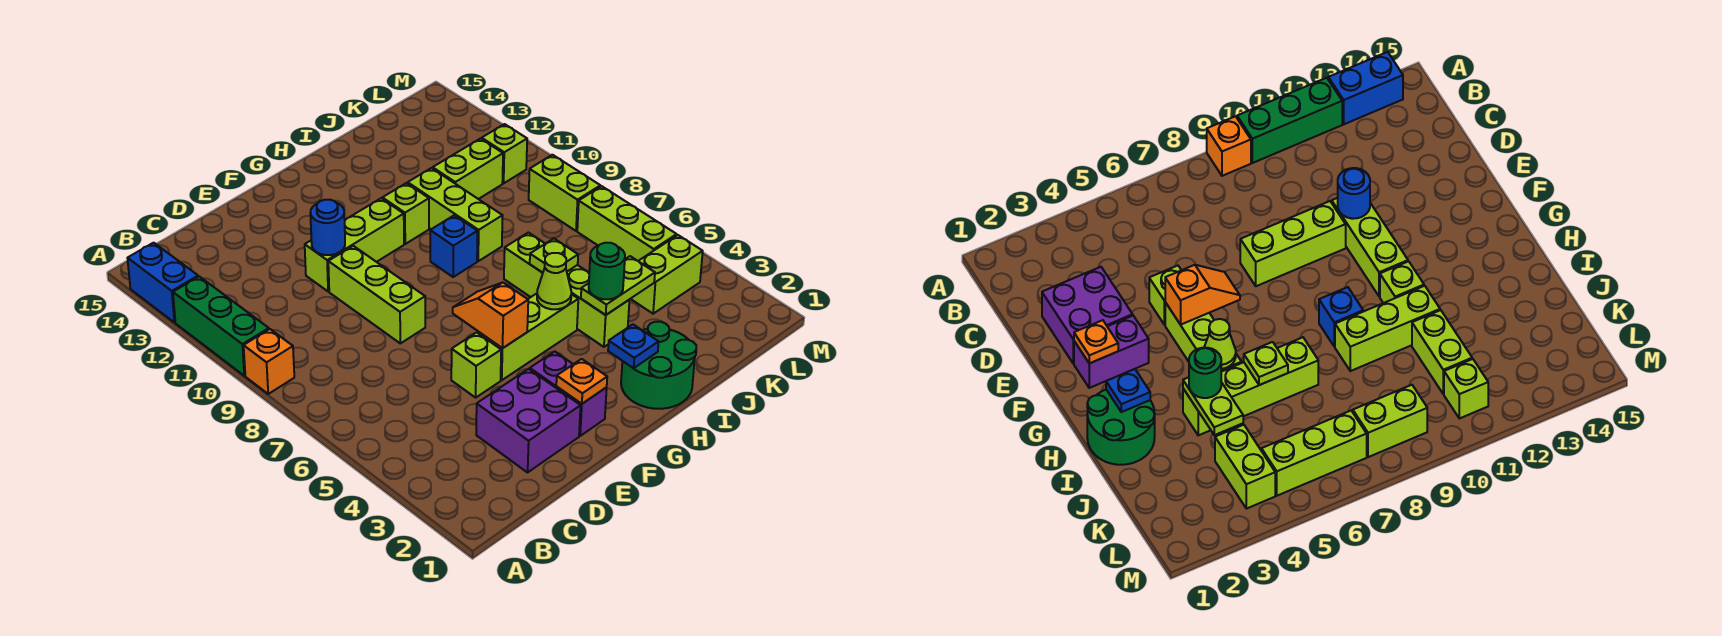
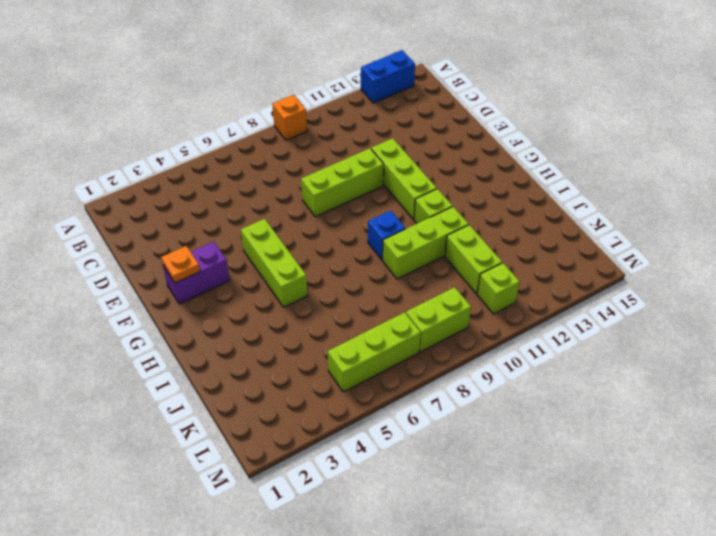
none -> green 1x3 brick [173,277,269,376]
none -> purple 2x2 brick [476,369,581,472]
none -> lime 1x1 brick [451,333,501,398]

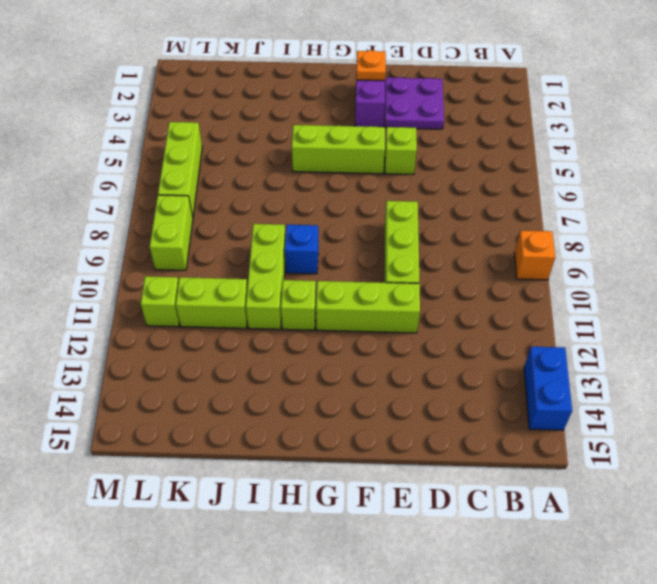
purple 2x2 plate [385,77,444,129] -> purple 2x2 brick [476,369,581,472]
none -> green 1x3 brick [173,277,269,376]
none -> green 2x2 round brick [621,322,696,409]
none -> lime 1x4 brick [504,233,629,347]

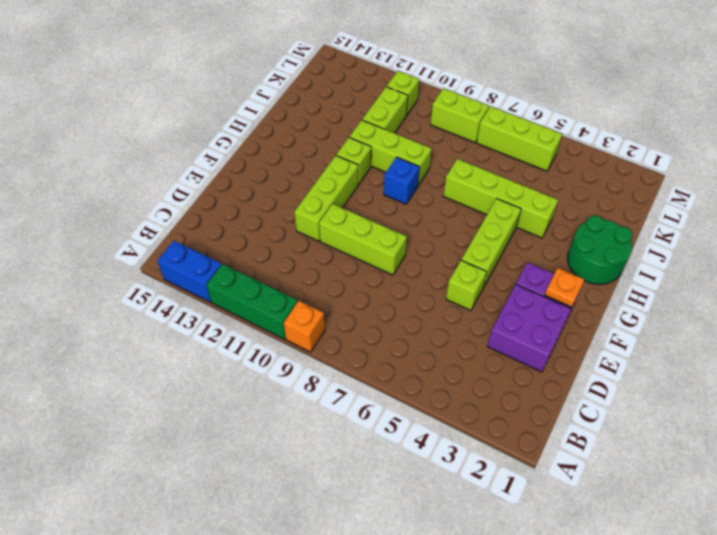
none -> lime 1x2 brick [631,235,703,314]
none -> blue 1x1 round brick [310,200,345,255]
none -> orange 1x2 slope [453,282,528,348]

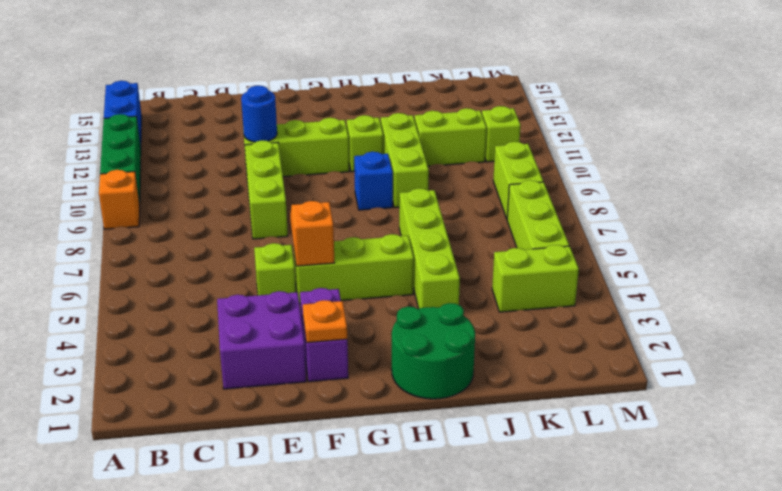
none -> blue 1x1 plate [608,324,659,368]
none -> lime 1x1 cone [537,253,571,309]
none -> lime 1x2 plate [581,256,655,315]

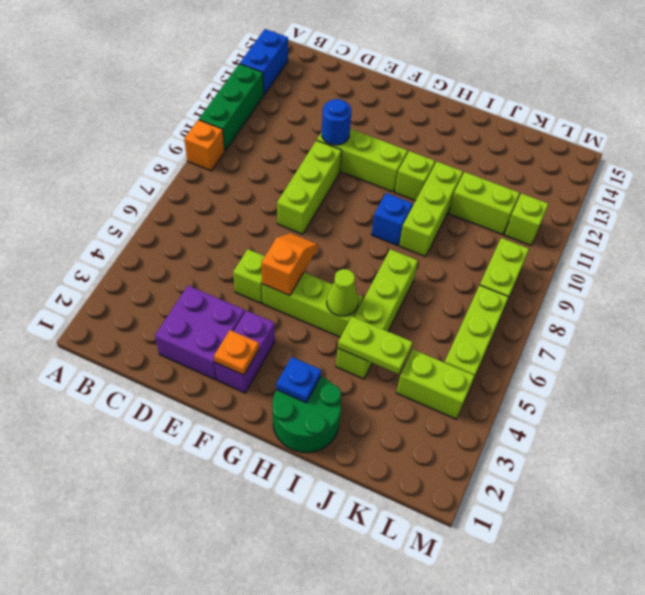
none -> lime 1x1 plate [530,239,578,273]
none -> green 1x1 round brick [589,243,625,299]

